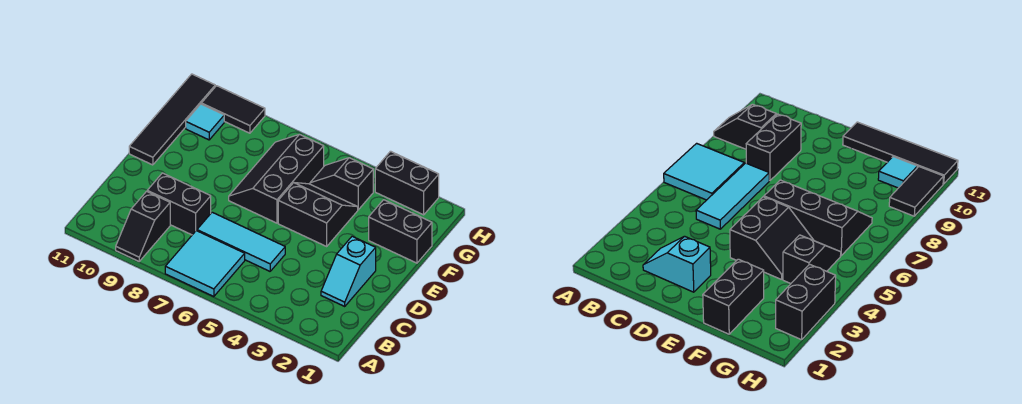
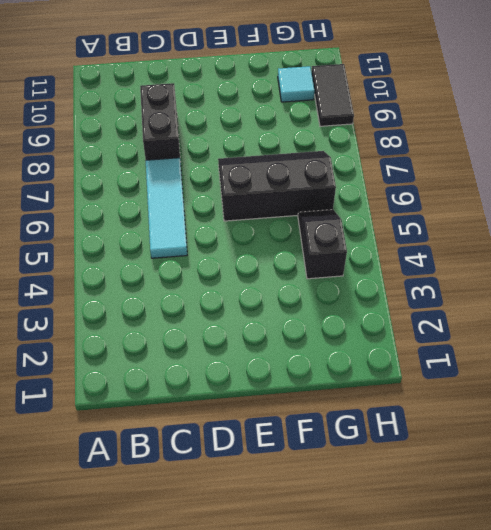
none -> cyan 2x2 tile [165,231,245,297]
none -> black 1x2 slope [116,191,170,261]
none -> cyan 1x2 slope [321,236,376,306]

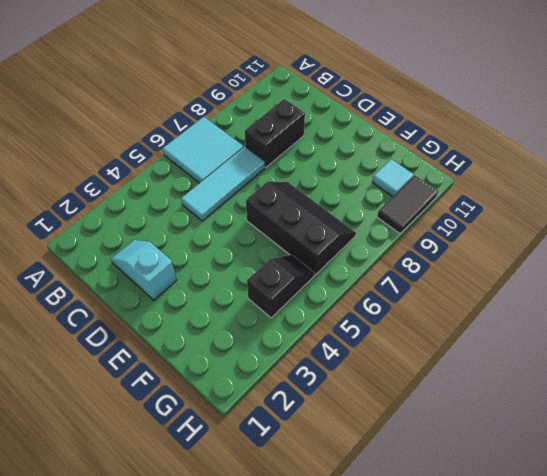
none -> black 1x2 slope [116,191,170,261]
none -> black 2x2 slope [278,183,358,246]
none -> black 1x4 tile [129,74,215,165]

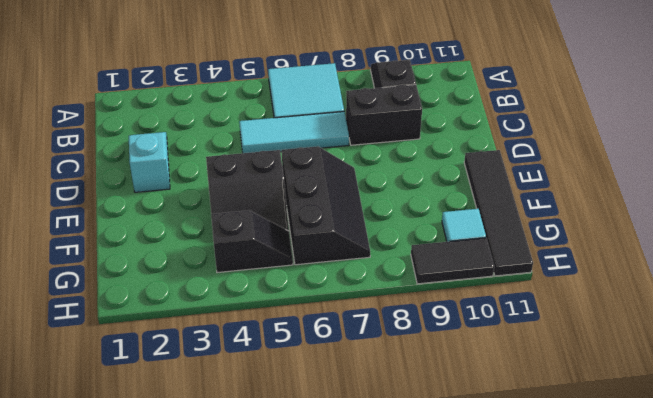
none -> black 1x2 brick [369,200,432,263]
none -> black 1x2 brick [375,151,439,215]

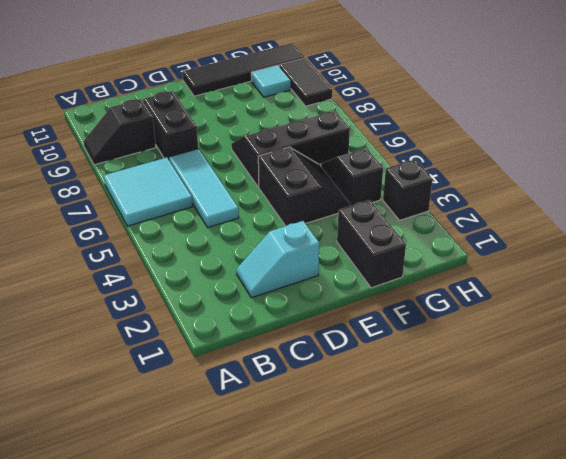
black 1x1 brick [383,160,433,220] -> black 1x2 brick [375,151,439,215]

